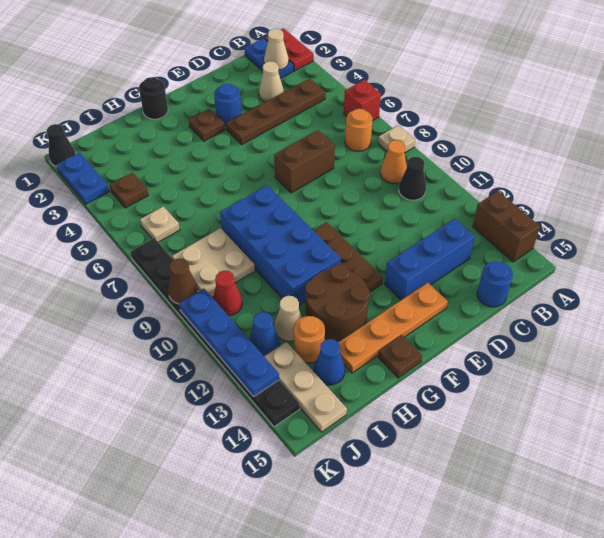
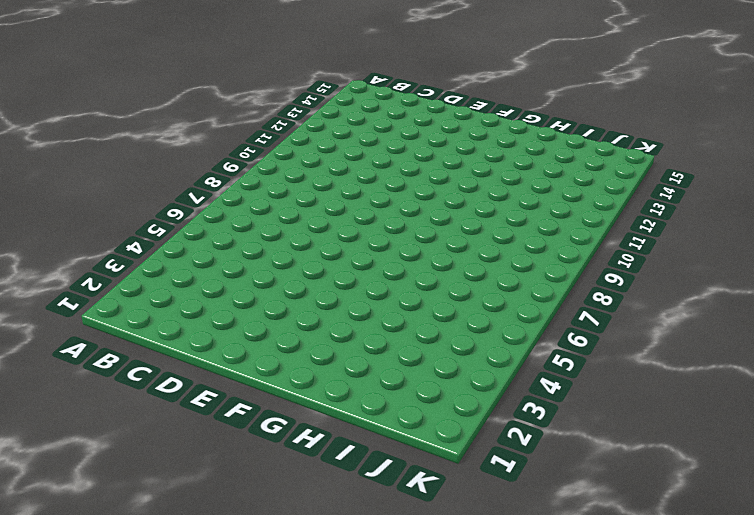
none -> red 1x2 plate [265,28,314,71]
none -> red 1x1 brick [344,80,381,120]
none -> tan 1x1 plate [378,125,415,153]
none -> brown 1x2 brick [473,191,540,262]

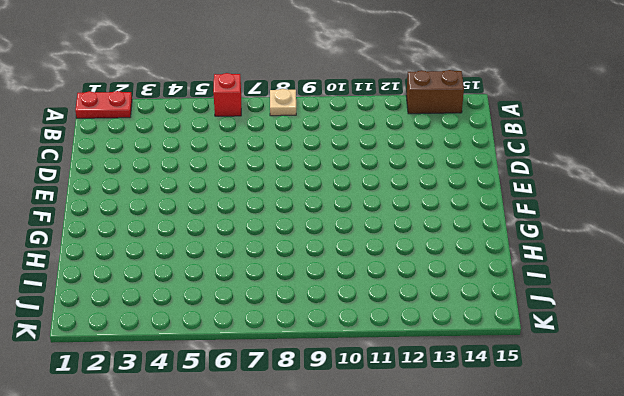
none -> blue 1x2 plate [245,38,294,78]
none -> brown 1x4 plate [226,79,325,144]
none -> orange 1x1 round brick [345,109,373,151]
none -> orange 1x1 cone [380,140,407,184]

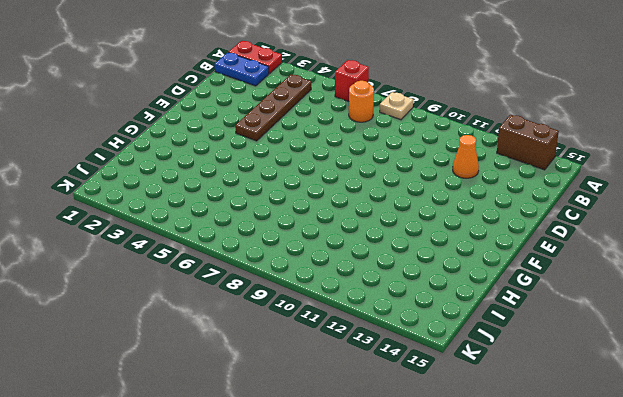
orange 1x1 cone [453,135,479,178] -> orange 1x1 cone moved to [380,140,407,184]
none -> black 1x1 cone [399,157,426,200]
none -> tan 1x1 cone [259,61,284,102]
none -> blue 1x3 brick [385,219,475,300]
none -> blue 1x1 round brick [477,261,513,307]

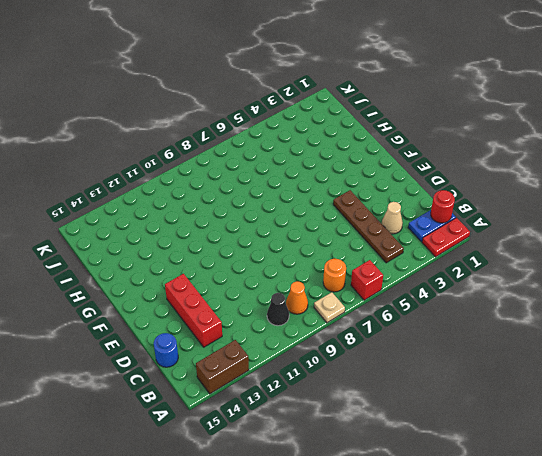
red 1x1 round brick [431,190,455,223] -> none
red 1x3 brick [165,274,222,347] -> blue 1x3 brick [385,219,475,300]
none -> brown 1x2 brick [274,130,335,193]
none -> blue 1x1 round brick [214,84,242,126]
none -> orange 1x4 plate [338,283,448,373]
none -> brown 1x1 plate [189,109,225,141]

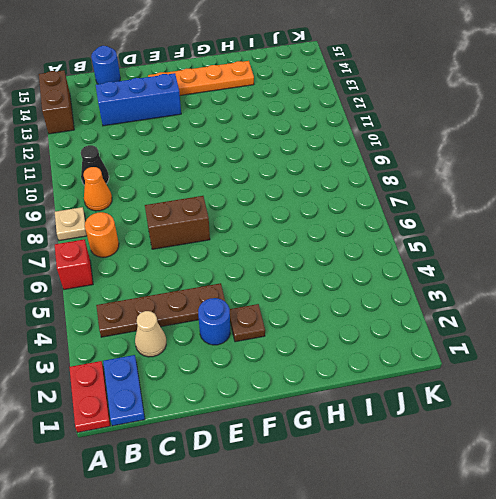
none -> brown 1x3 plate [313,222,383,292]
none -> black 1x1 round brick [139,77,168,119]
none -> blue 2x4 brick [220,185,341,305]
none -> brown 2x2 round brick [305,264,370,341]

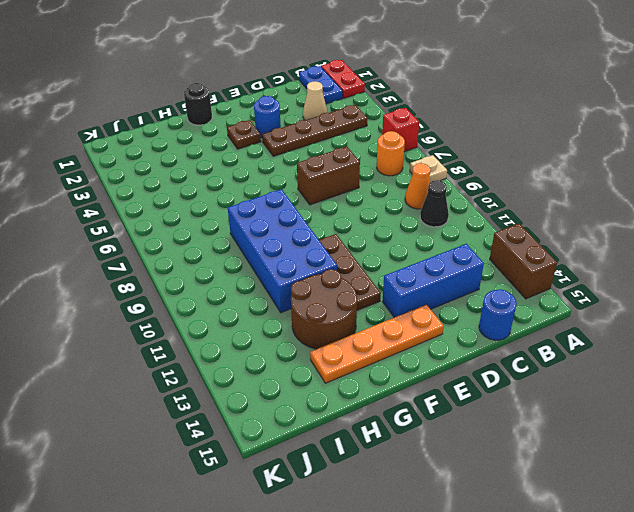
none -> brown 1x1 plate [378,335,422,378]
none -> tan 2x2 plate [172,228,255,297]
none -> tan 1x1 cone [275,296,302,341]
none -> orange 1x1 round brick [294,316,325,363]

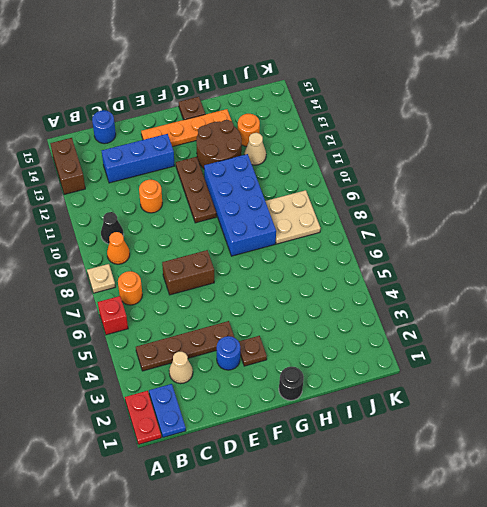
orange 1x1 round brick [139,180,162,213] -> none
none -> blue 1x1 cone [314,339,345,385]
none -> brown 1x1 plate [110,173,148,208]
none -> tan 1x1 plate [140,206,180,242]
none -> red 1x1 cone [213,271,242,316]

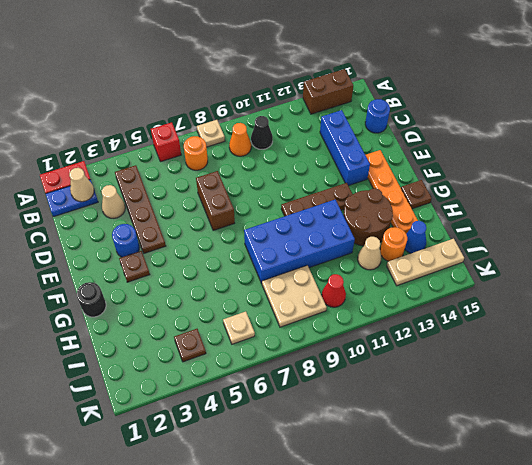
none -> blue 1x1 cone [249,312,280,356]
none -> black 1x1 cone [47,124,76,166]
none -> blue 1x2 plate [57,153,109,204]
none -> black 1x8 plate [130,238,300,427]

